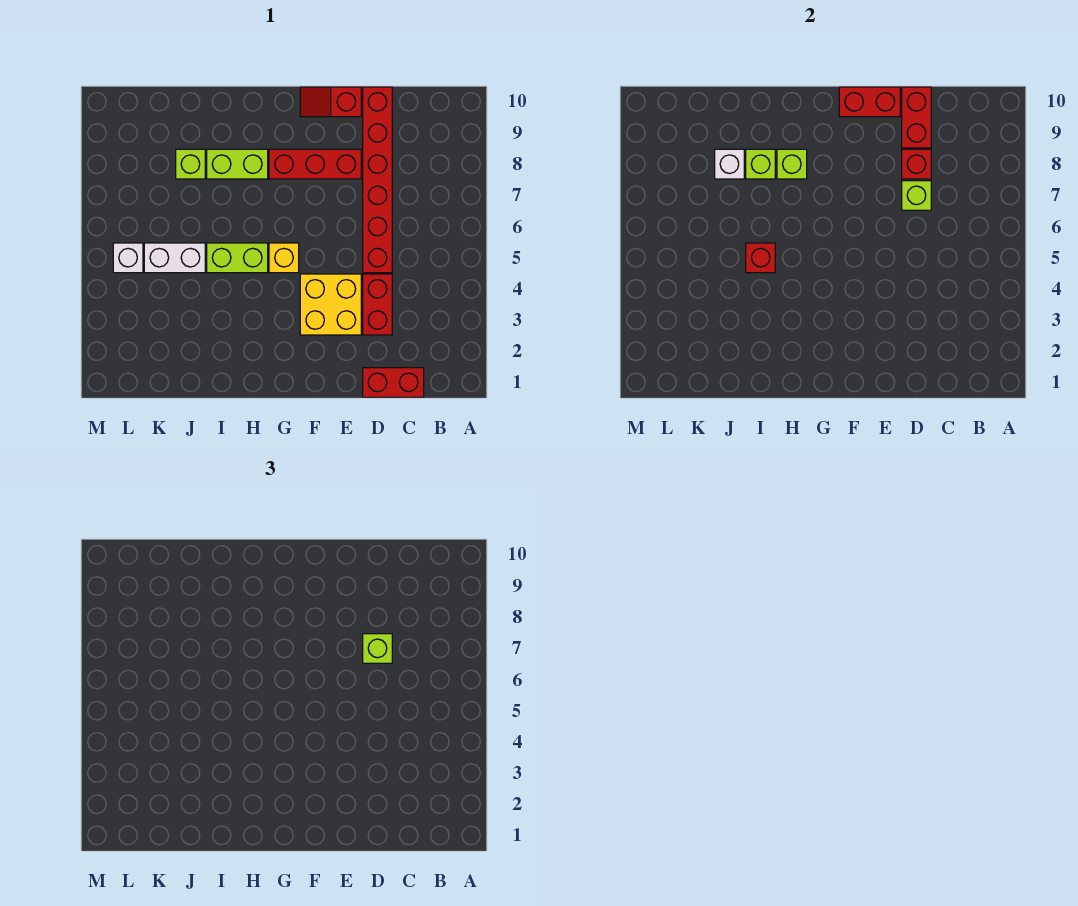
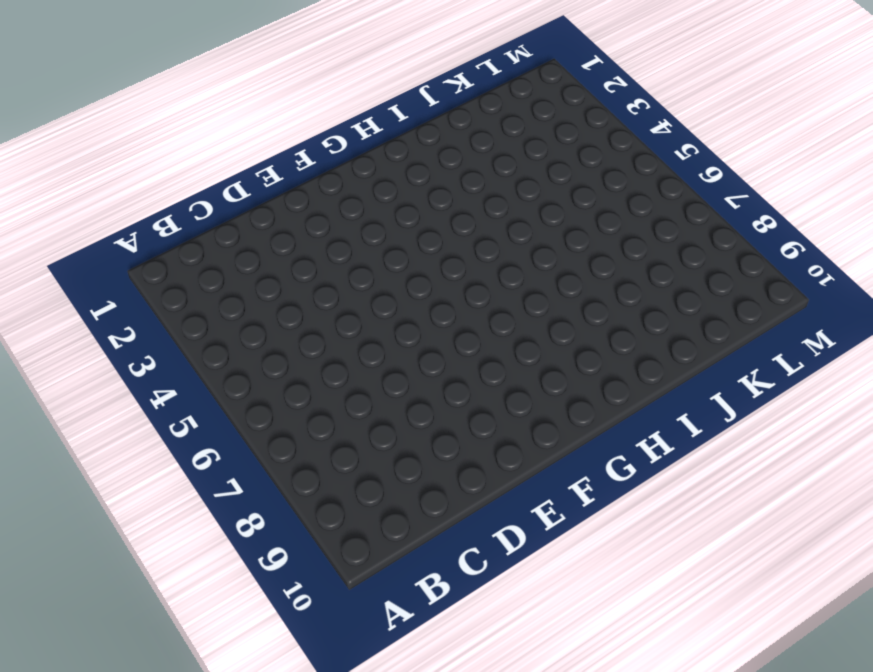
none -> red 1x2 brick [363,368,424,397]
none -> red 1x2 brick [363,274,392,335]
none -> red 1x6 brick [363,87,392,273]

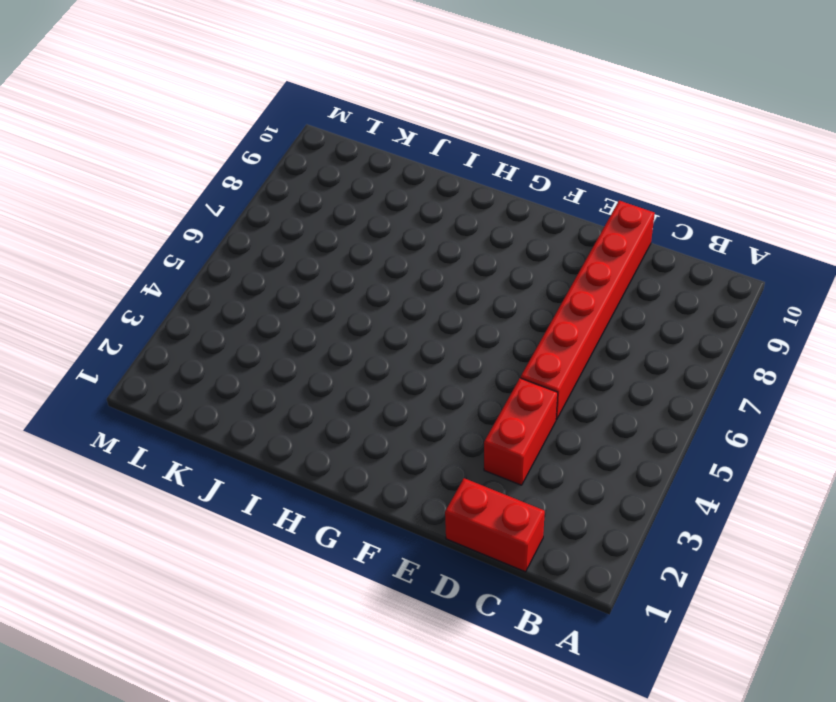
none -> yellow 2x2 brick [300,274,361,335]
none -> red 1x3 brick [269,149,361,179]
none -> red 1x2 slope [300,87,361,117]

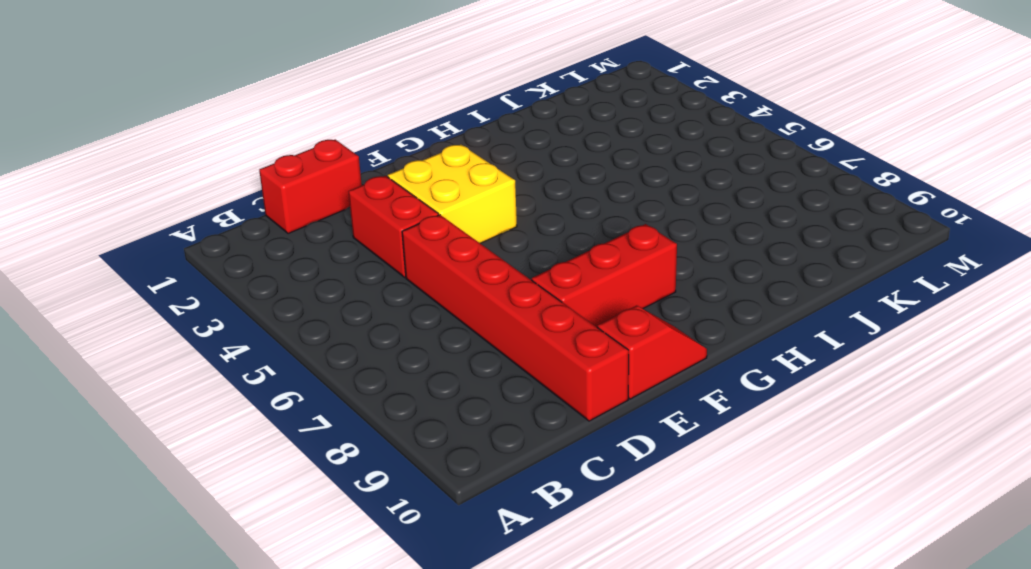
none -> yellow 1x1 brick [269,243,299,273]
none -> lime 1x2 brick [207,243,268,273]
none -> lime 1x2 brick [207,149,268,179]

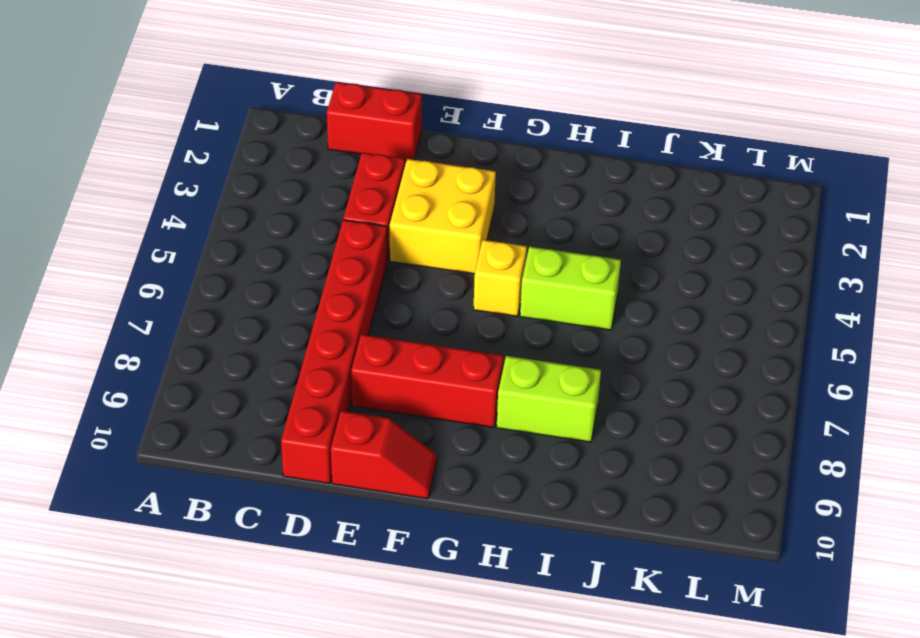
none -> white 1x2 brick [144,243,205,273]
none -> lime 1x1 brick [176,149,205,179]
none -> white 1x1 brick [113,243,143,273]

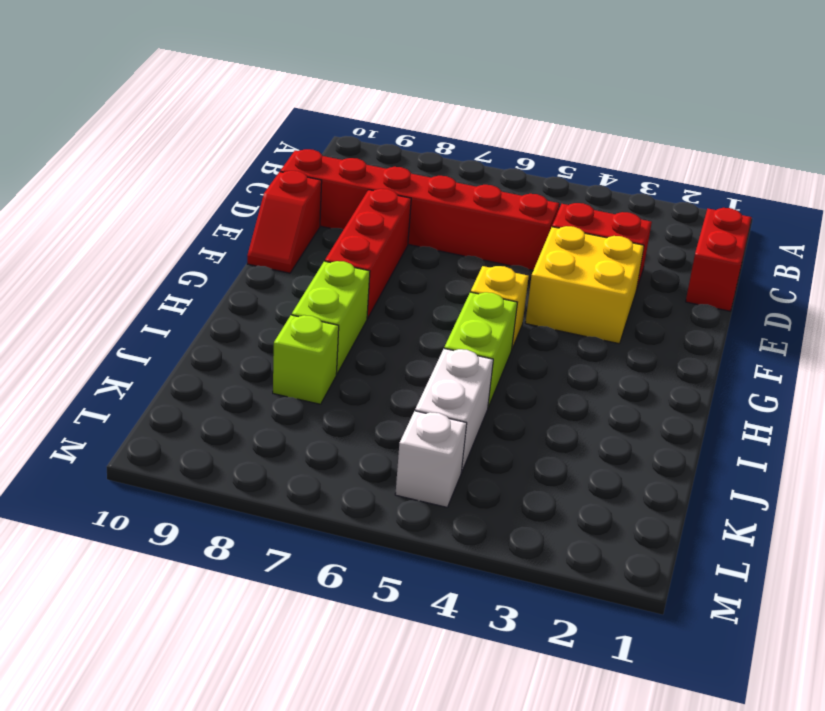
none -> lime 1x1 brick [902,181,931,210]
none -> red 1x1 brick [902,149,931,179]
none -> red 1x2 brick [902,87,931,148]

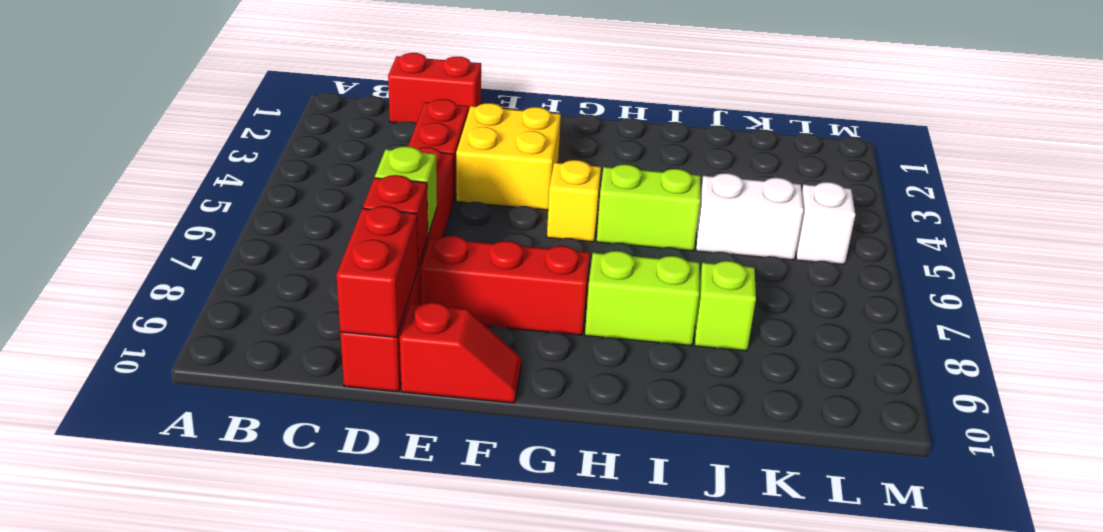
none -> red 1x2 brick [839,87,900,117]
none -> lime 1x1 brick [777,149,807,179]
none -> red 1x1 brick [746,243,775,273]

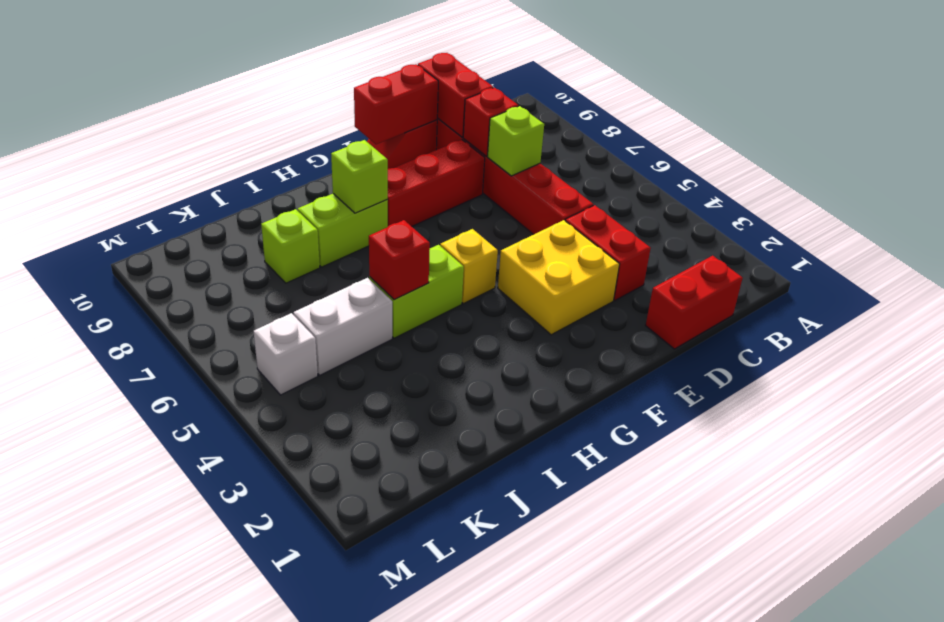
none -> lime 1x1 brick [746,149,775,179]
none -> white 1x1 brick [715,149,744,179]
none -> lime 1x1 brick [363,634,392,663]

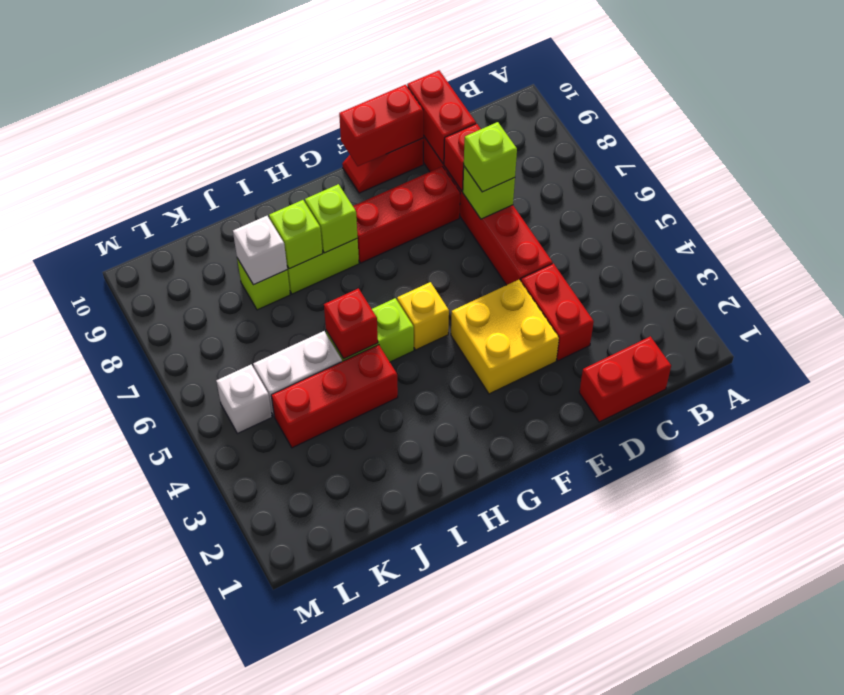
red 1x3 brick [271,345,398,448] -> none

